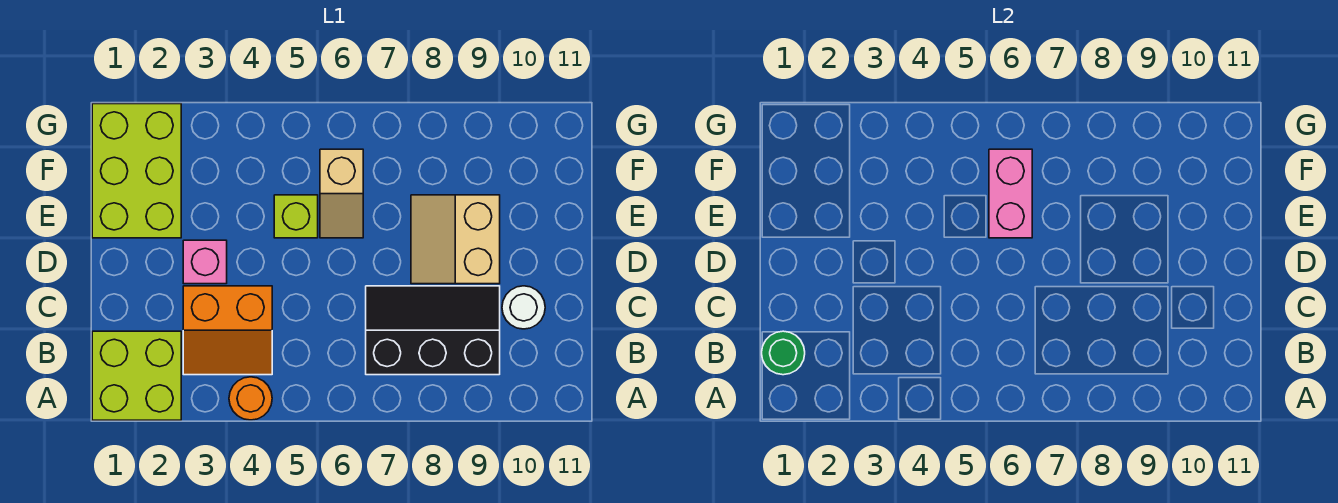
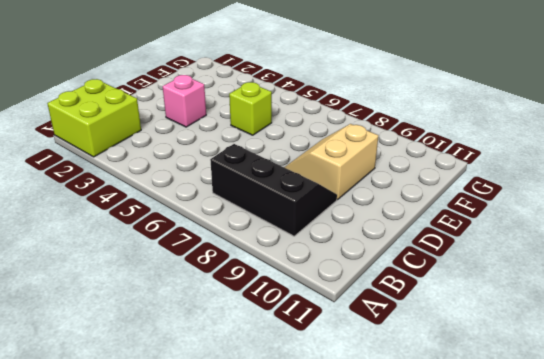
none -> orange 1x1 round brick [229,377,272,420]
none -> orange 2x2 slope [183,286,272,375]
none -> white 1x1 round brick [502,286,545,329]

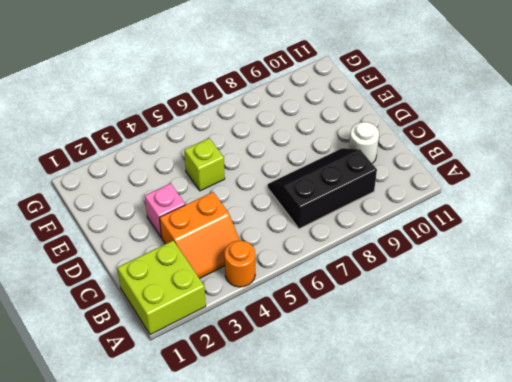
none -> tan 2x2 slope [411,195,500,284]
none -> lime 2x3 brick [92,104,181,238]
none -> tan 1x2 slope [320,149,363,238]

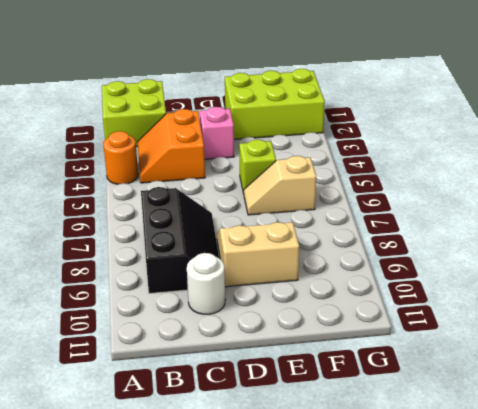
none -> green 1x1 round brick [762,331,805,375]
none -> pink 1x2 brick [989,149,1032,238]

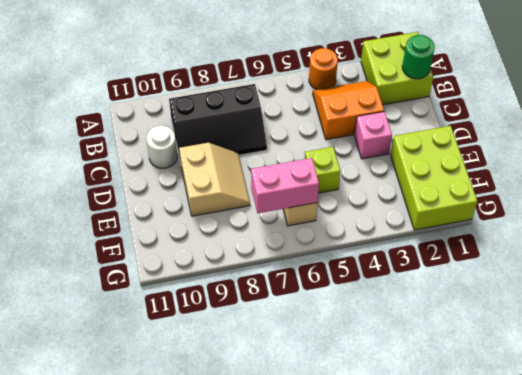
pink 1x2 brick [251,158,319,213] -> pink 1x2 brick turned to [989,149,1032,238]

